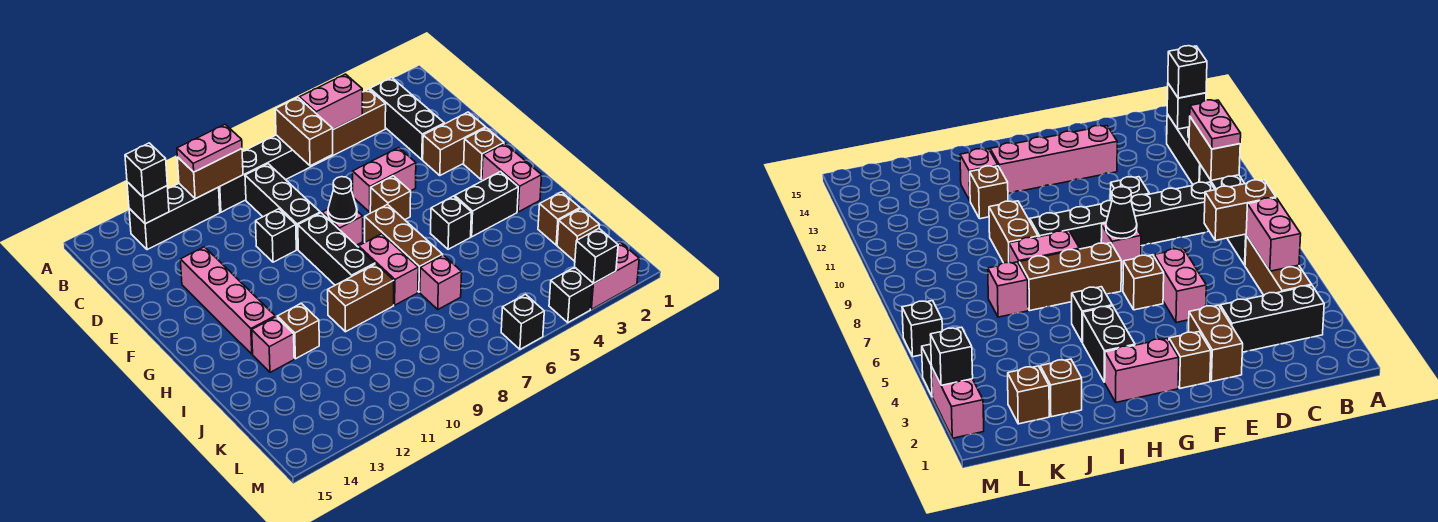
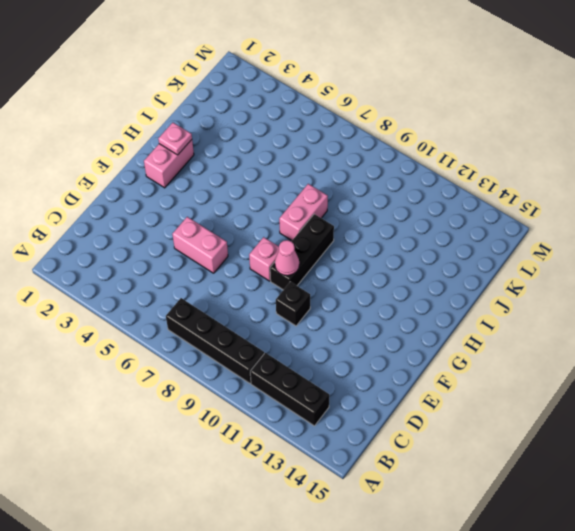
pink 1x1 cone [275,240,299,276] -> none
pink 1x1 plate [158,123,192,155] -> none
none -> black 1x3 brick [370,78,444,160]
none -> brown 1x3 brick [316,89,386,164]
none -> black 1x3 brick [245,164,320,249]
none -> brown 1x2 brick [423,112,486,176]

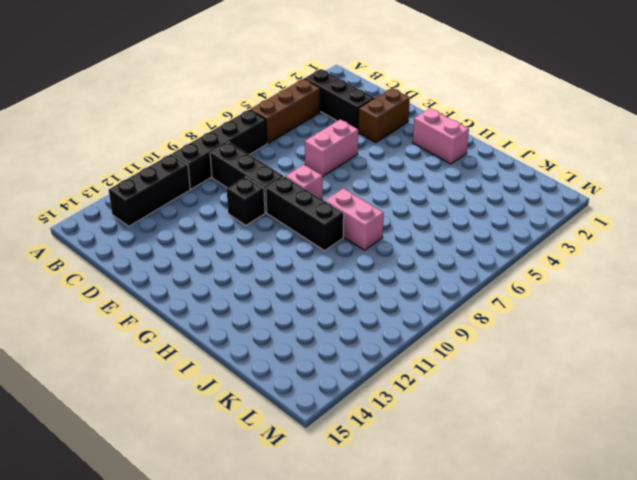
none -> pink 1x4 brick [180,247,275,354]
none -> brown 1x1 brick [464,128,504,180]
none -> brown 1x1 brick [370,176,411,220]
none -> brown 1x3 brick [365,205,443,292]

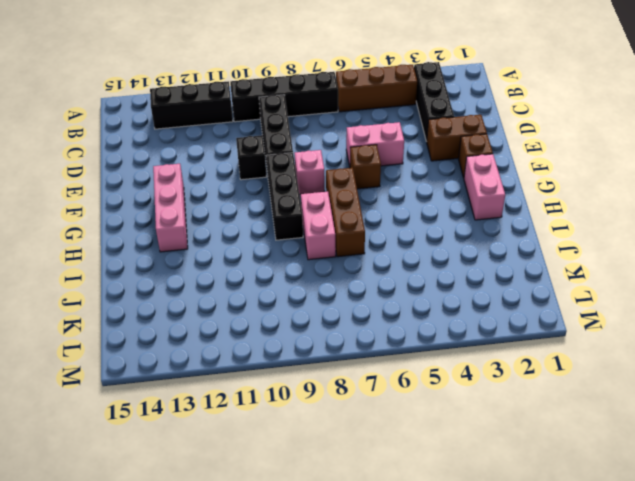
pink 1x3 brick [153,164,188,252] -> pink 1x4 brick [180,247,275,354]
none -> black 1x2 brick [454,172,518,237]
none -> black 1x1 brick [430,196,471,249]
none -> brown 1x2 brick [328,264,394,332]
none -> brown 1x1 brick [277,303,319,359]

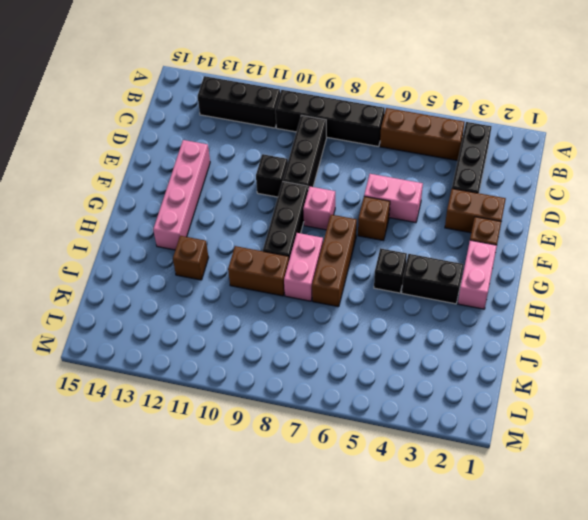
none -> pink 1x1 brick [252,317,294,372]
none -> brown 1x1 brick [538,192,580,245]
none -> pink 1x1 brick [420,255,462,309]
none -> brown 1x1 brick [557,209,600,261]

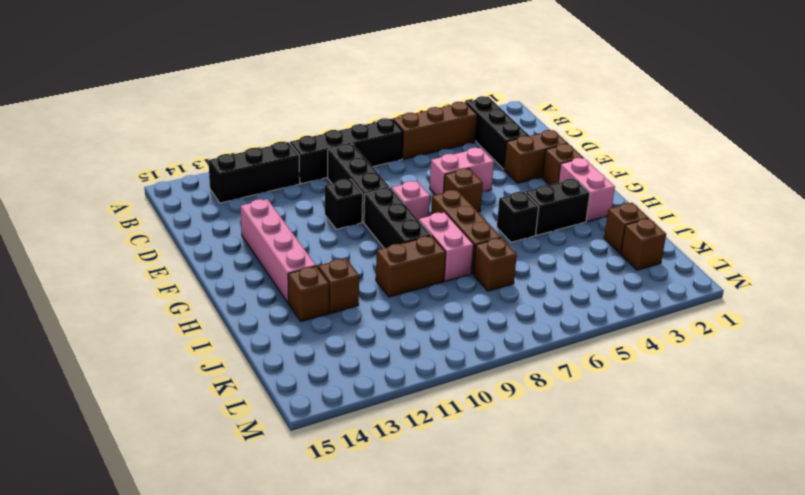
brown 1x1 brick [288,266,329,321] -> pink 1x1 brick [252,317,294,372]
brown 1x1 brick [473,238,517,291] -> pink 1x1 brick [420,255,462,309]
none -> pink 1x2 brick [574,242,639,309]
none -> black 1x1 brick [549,268,592,323]
none -> black 1x1 brick [501,294,544,349]
none -> pink 1x2 brick [299,74,362,129]

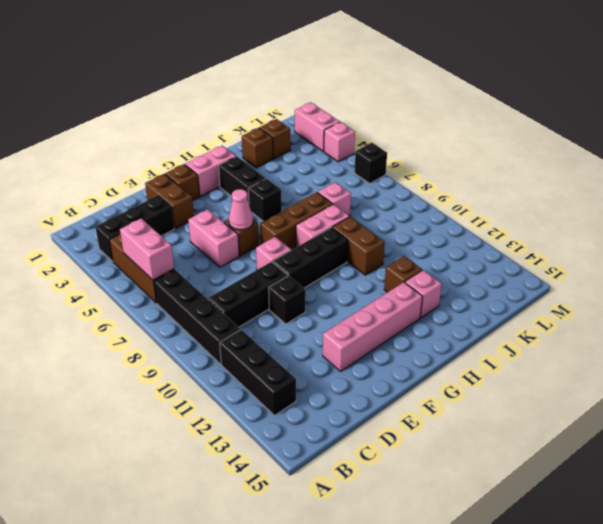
pink 1x1 cone [229,189,253,230] -> none
pink 1x1 brick [324,122,355,162] -> black 1x1 brick [549,268,592,323]
none -> brown 1x2 brick [275,98,333,166]
none -> brown 1x2 brick [177,149,243,199]
none -> black 1x1 brick [127,182,169,224]
none -> black 1x1 cone [328,177,357,224]

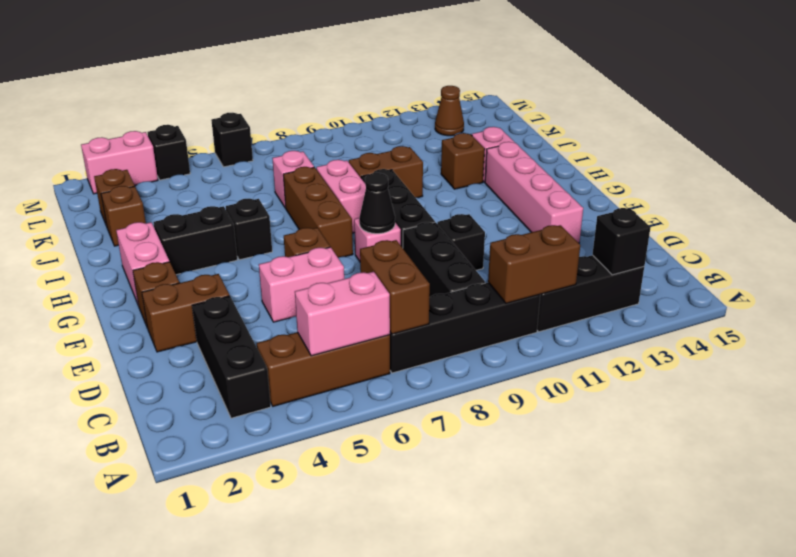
brown 1x1 cone [435,86,464,136] -> none
none -> black 1x1 brick [575,229,618,284]
none -> pink 1x2 plate [177,124,242,172]
none -> black 1x1 brick [125,143,167,197]

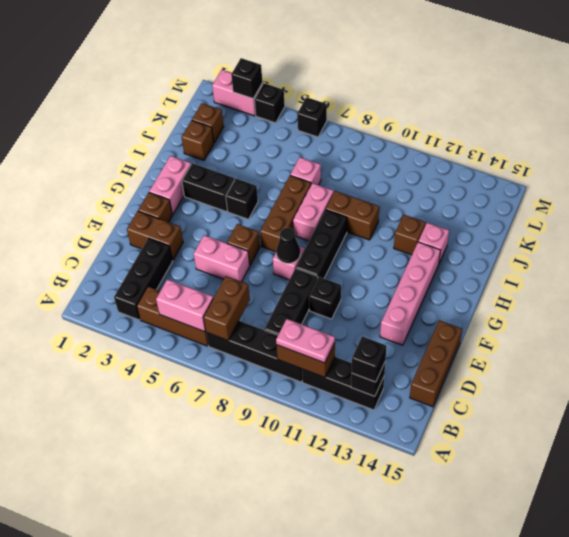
brown 1x3 brick [410,320,462,407] -> none

